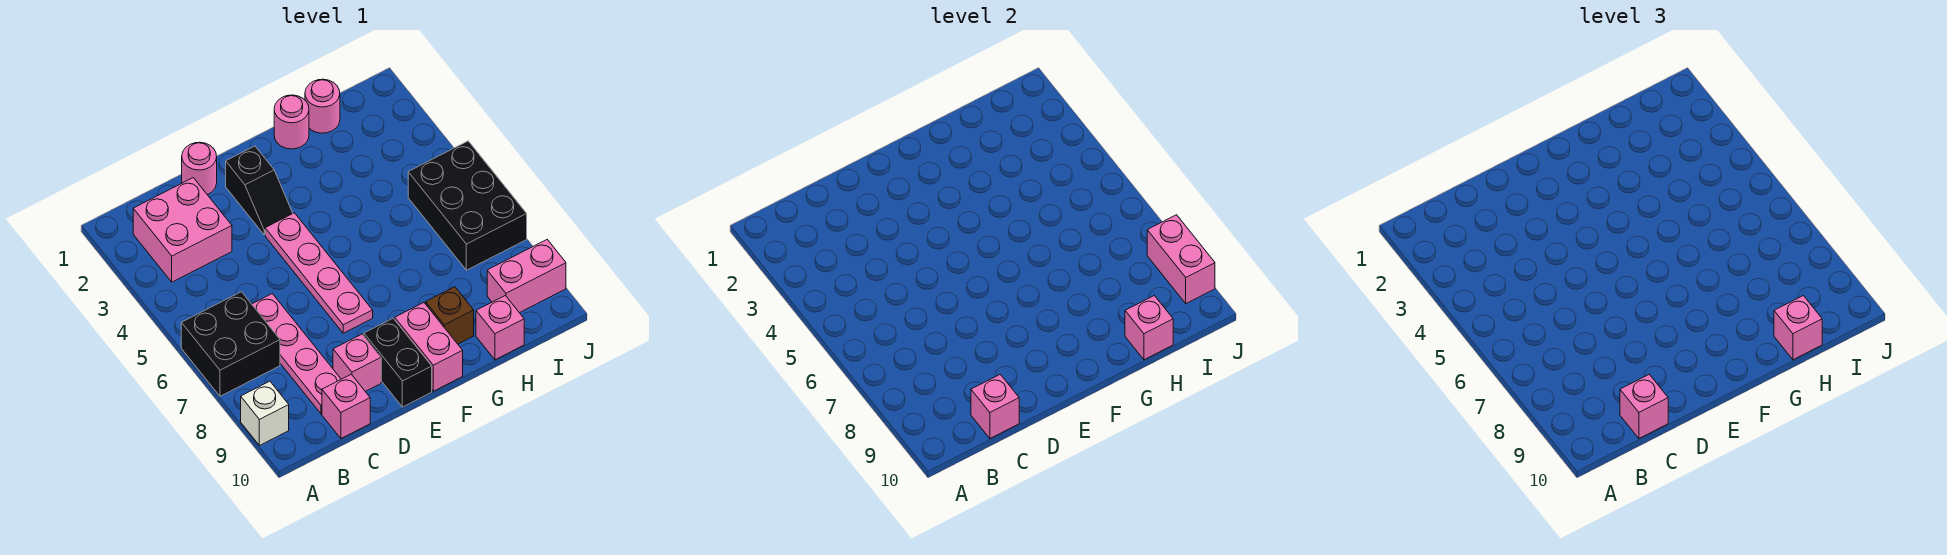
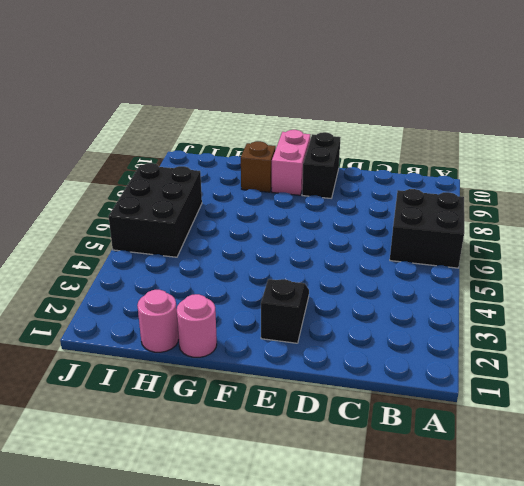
none -> white 1x1 brick [241,381,289,446]
none -> pink 2x2 brick [133,178,232,282]
none -> pink 1x4 plate [252,294,341,414]

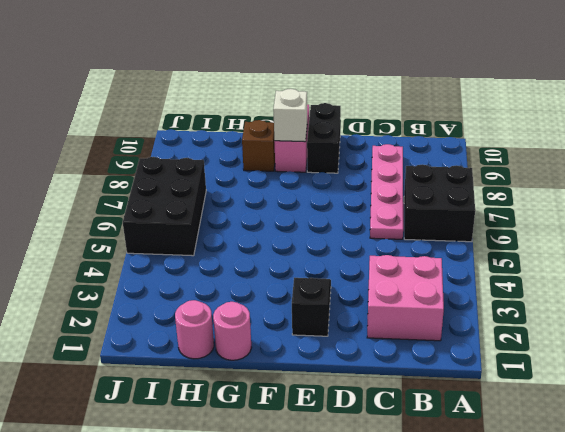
white 1x1 brick [273,89,307,142] -> white 1x1 brick moved to [241,381,289,446]
none -> pink 1x1 brick [322,374,370,438]
none -> pink 1x1 round brick [182,142,217,195]
none -> pink 1x1 brick [333,334,381,392]

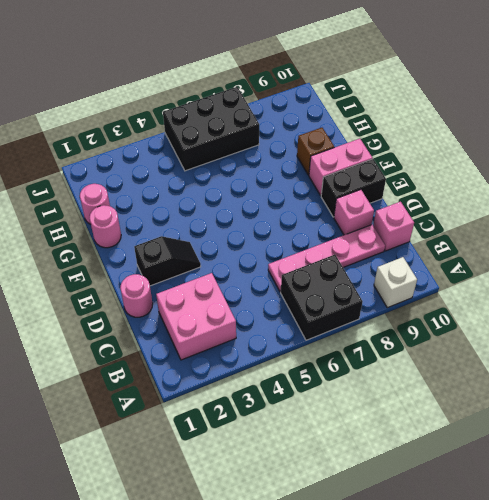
none -> pink 1x4 plate [265,213,373,333]
none -> pink 1x1 brick [476,296,524,360]
none -> pink 1x2 brick [487,240,566,313]

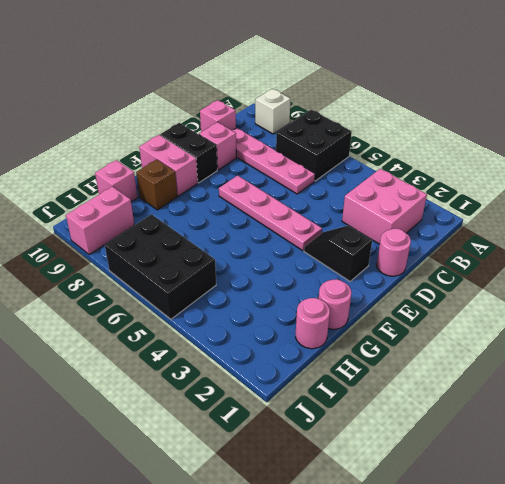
none -> pink 1x1 brick [971,374,1019,438]
none -> pink 1x1 brick [1125,296,1173,360]
none -> pink 1x2 brick [1147,215,1215,304]

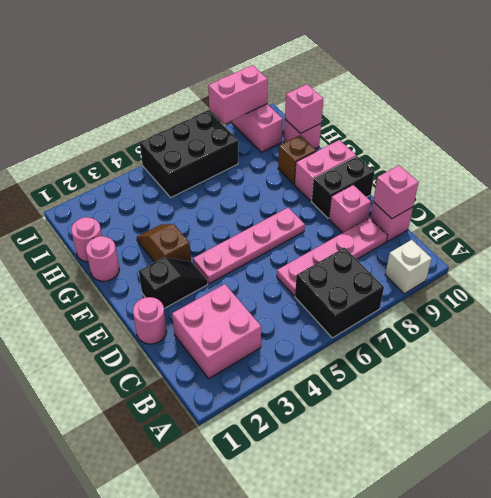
brown 1x2 slope [137,224,191,262] -> none
none -> pink 1x1 brick [1620,374,1668,438]
none -> pink 1x1 brick [1774,296,1822,360]

